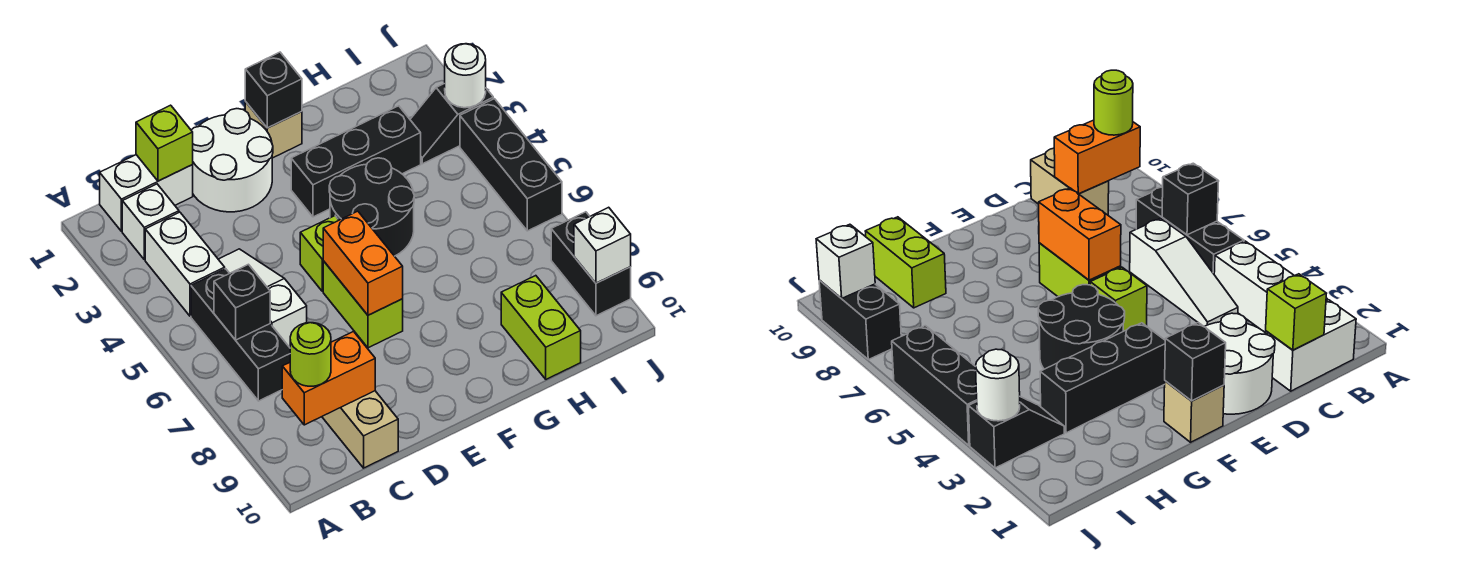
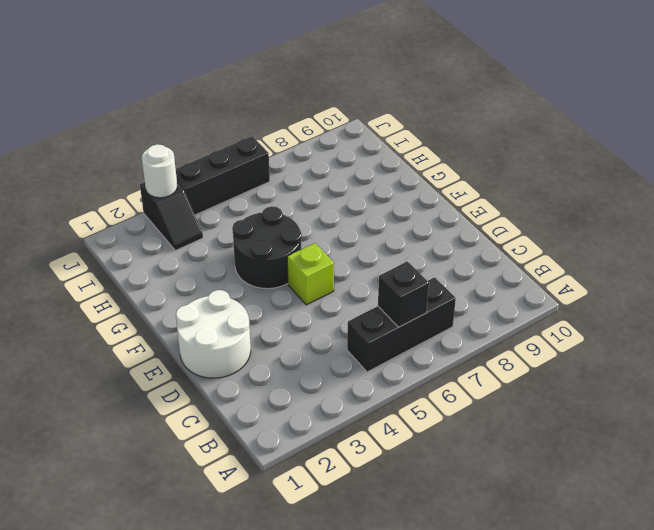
none -> white 1x2 brick [100,155,193,231]
none -> white 1x1 brick [122,184,179,260]
none -> white 1x2 brick [145,212,225,316]

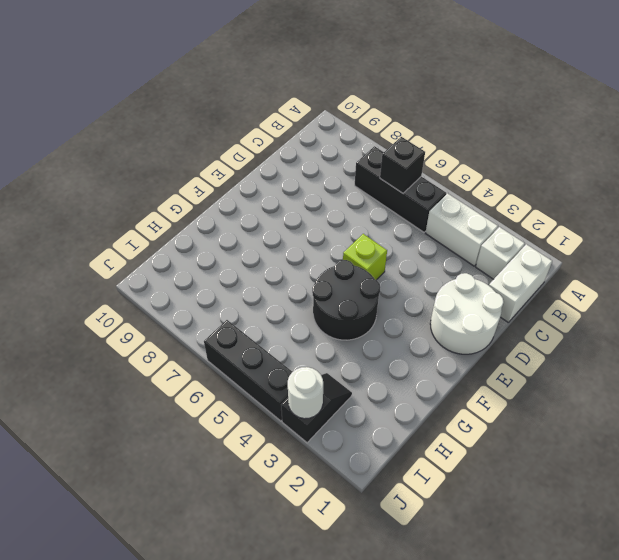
none -> white 1x3 slope [218,249,307,347]
none -> tan 1x2 brick [322,391,398,468]
none -> lime 1x2 brick [323,261,403,348]

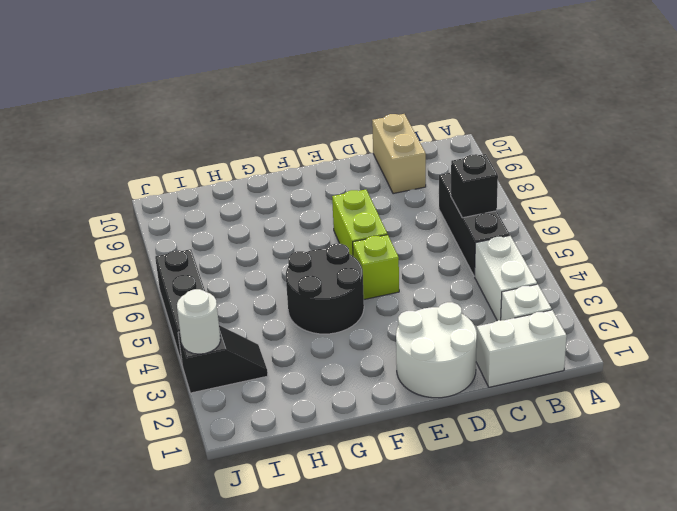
none -> white 1x3 slope [218,249,307,347]
none -> tan 1x1 brick [245,102,302,158]
none -> black 1x3 brick [291,106,421,217]

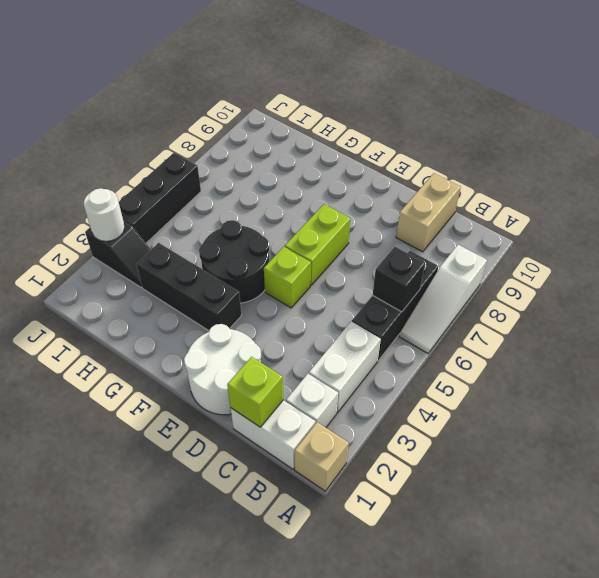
tan 1x1 brick [295,422,349,491] -> tan 1x1 brick moved to [245,102,302,158]
white 1x3 slope [399,245,487,353] -> white 1x3 slope moved to [218,249,307,347]
none -> lime 1x2 brick [501,276,581,379]
none -> black 1x2 brick [551,212,631,316]
none -> orange 1x2 brick [282,332,375,425]

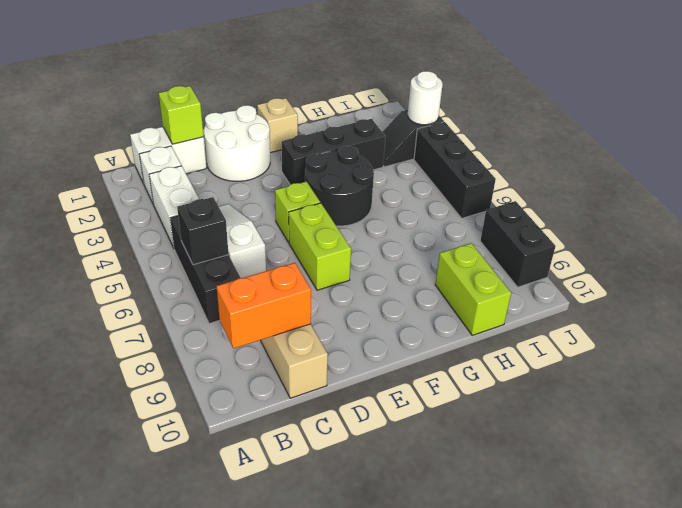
none -> orange 1x2 brick [323,211,403,315]
none -> black 1x1 brick [245,52,302,128]
none -> white 1x1 brick [574,207,631,283]

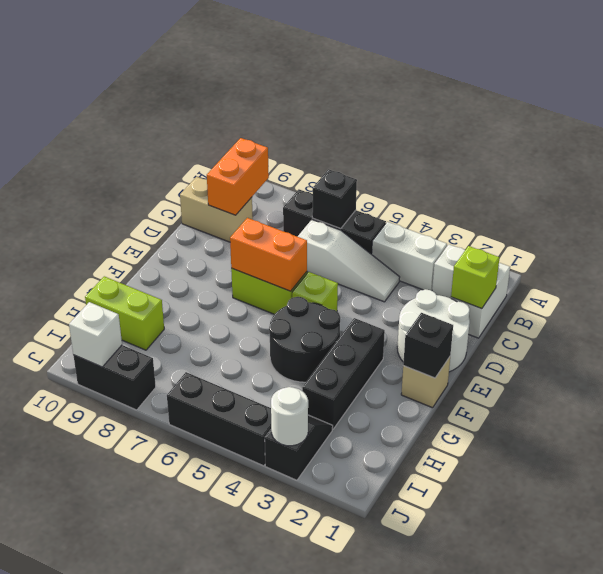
none -> lime 1x1 round brick [290,323,331,386]

